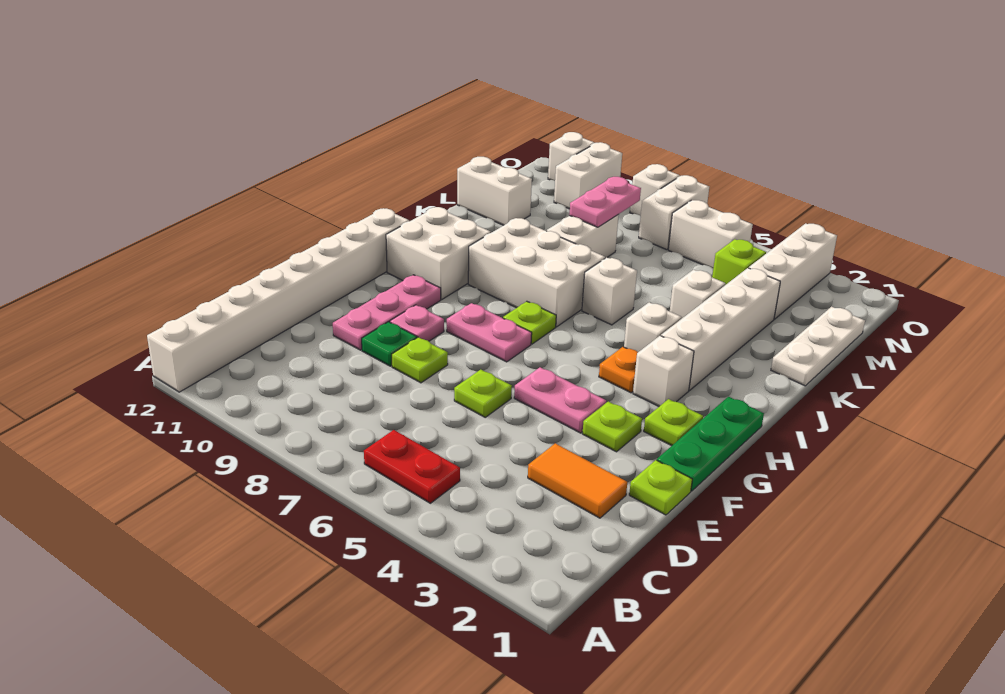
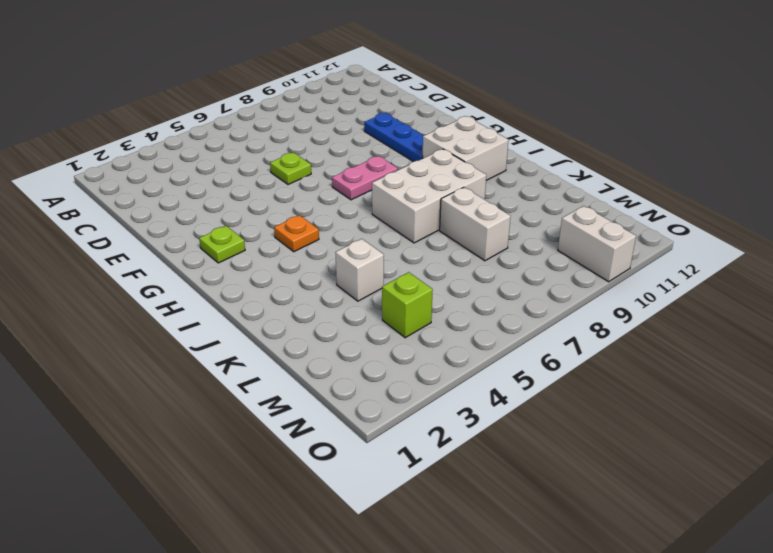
blue 1x3 plate [364,113,424,162] -> pink 1x3 plate [333,275,441,350]
none -> white 1x8 brick [147,208,409,392]
none -> red 1x2 plate [364,430,460,503]
none -> orange 1x2 tile [528,443,627,518]
none -> lime 1x1 plate [629,460,692,515]

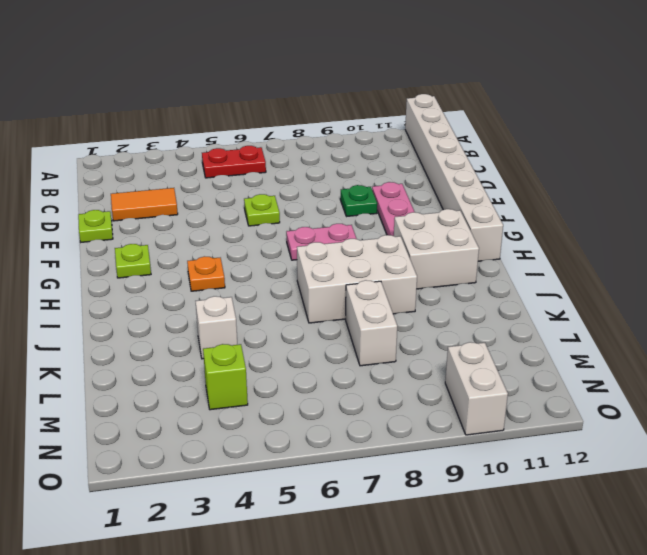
none -> lime 1x1 plate [392,337,448,383]
none -> green 1x3 plate [657,397,764,491]
none -> lime 1x1 plate [583,402,642,452]
none -> pink 1x2 plate [514,367,606,433]

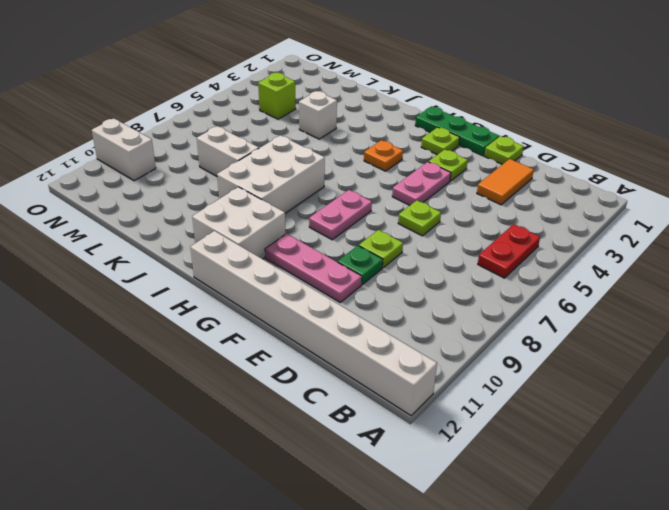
none -> pink 1x1 plate [390,305,444,341]
none -> white 1x1 brick [633,336,694,406]
none -> lime 1x1 plate [503,301,556,344]
none -> white 1x4 brick [661,268,780,390]

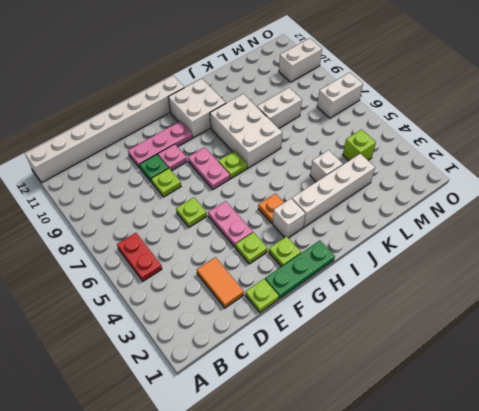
none -> white 1x1 brick [624,302,682,352]
none -> white 1x1 brick [582,257,637,325]
none -> white 1x3 plate [771,306,865,386]
none -> white 1x2 brick [457,157,532,225]

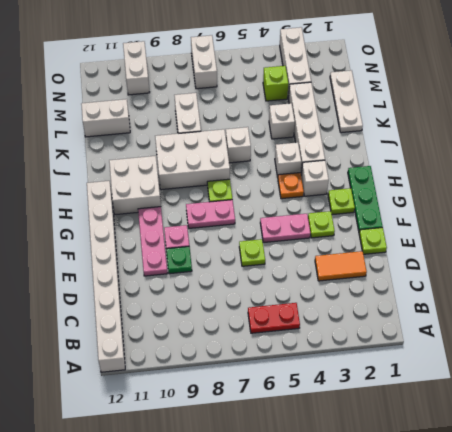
none -> lime 1x1 plate [392,337,448,383]
none -> white 1x2 brick [668,200,753,268]
none -> white 1x1 brick [630,164,680,216]
none -> white 1x1 brick [548,132,594,181]

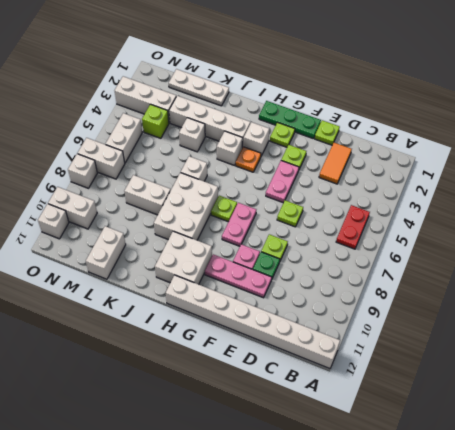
none -> pink 1x2 plate [569,177,641,227]

